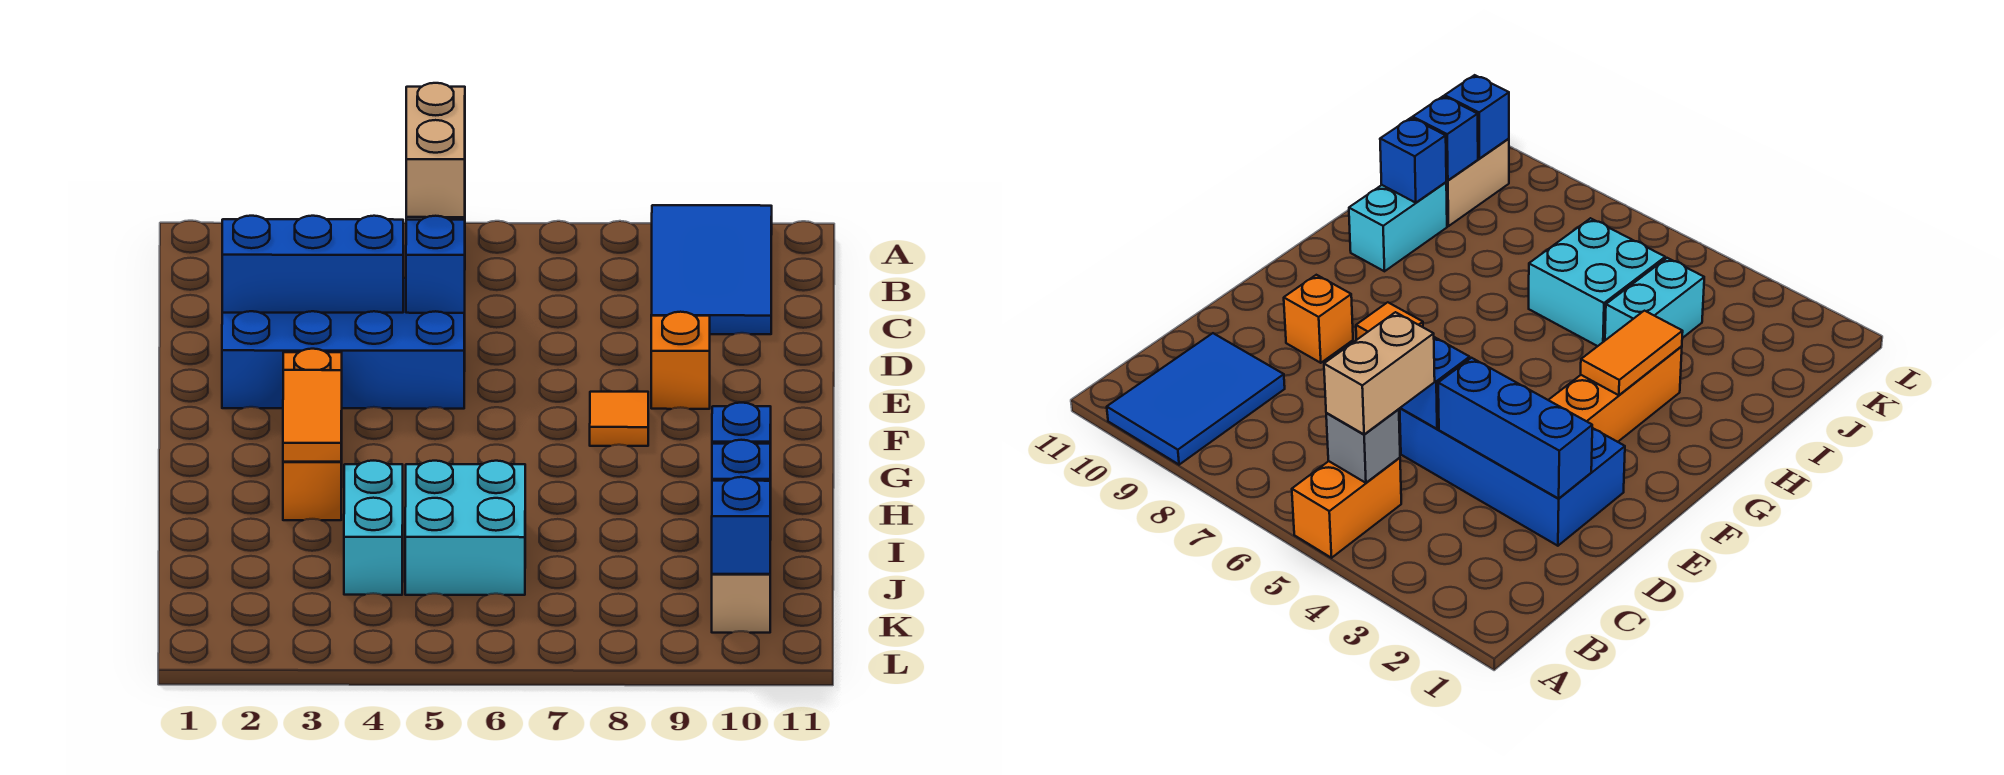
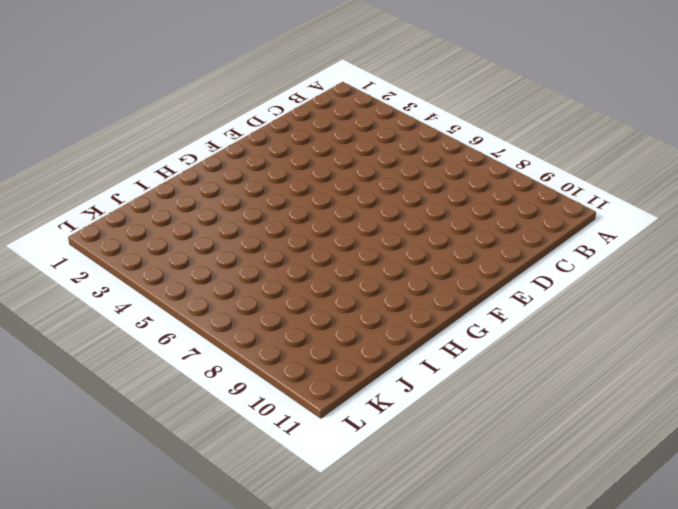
none -> orange 1x2 brick [1292,458,1401,558]
none -> blue 2x3 tile [651,205,772,334]
none -> blue 2x4 brick [222,278,465,409]

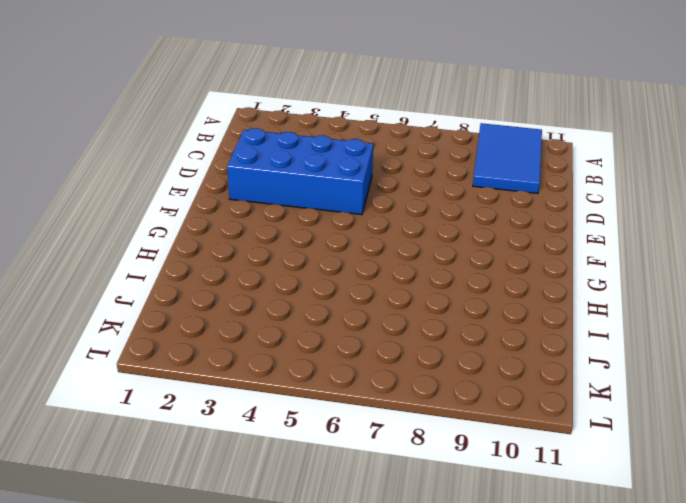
none -> orange 1x2 brick [1292,458,1401,558]
none -> orange 1x1 brick [651,312,710,409]
none -> orange 1x3 brick [283,349,342,520]

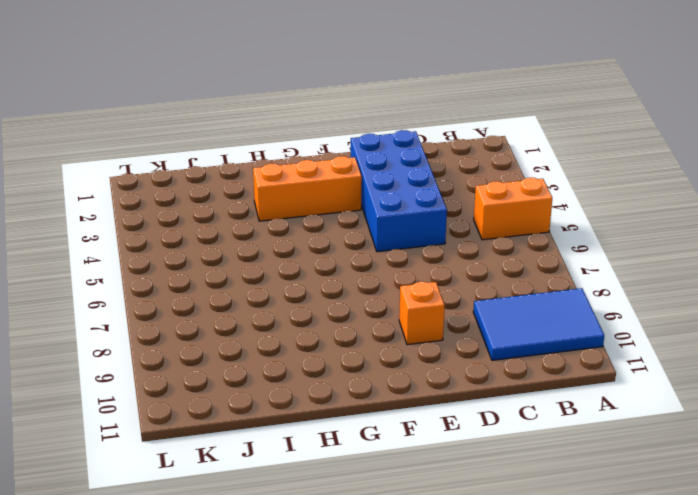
none -> orange 1x1 tile [590,392,648,446]
none -> cyan 1x2 brick [1349,182,1447,271]
none -> cyan 1x2 brick [344,461,403,595]

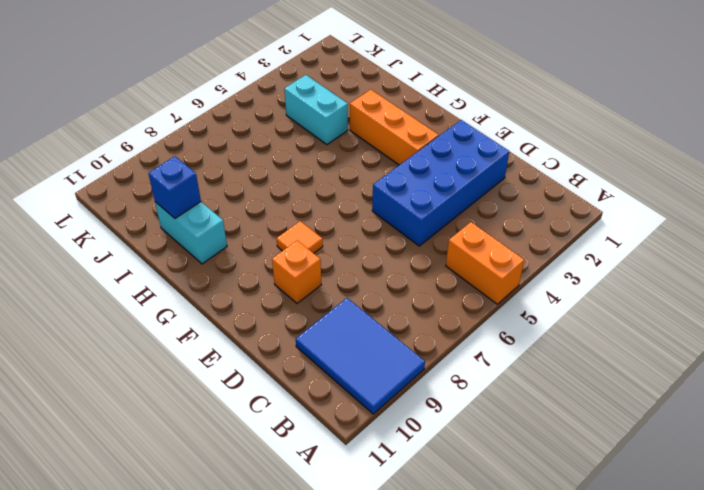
none -> cyan 2x2 brick [405,461,525,595]
none -> tan 1x2 brick [712,574,770,633]
none -> grey 1x1 brick [1326,409,1400,483]

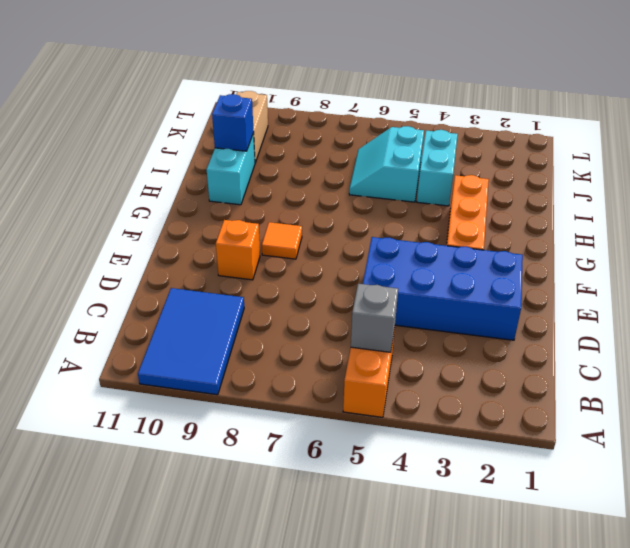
cyan 2x2 slope [349,126,424,202] -> cyan 2x2 brick [405,461,525,595]
none -> blue 1x3 brick [222,216,403,313]
none -> blue 1x1 brick [406,216,465,313]
none -> orange 1x2 tile [283,370,342,462]

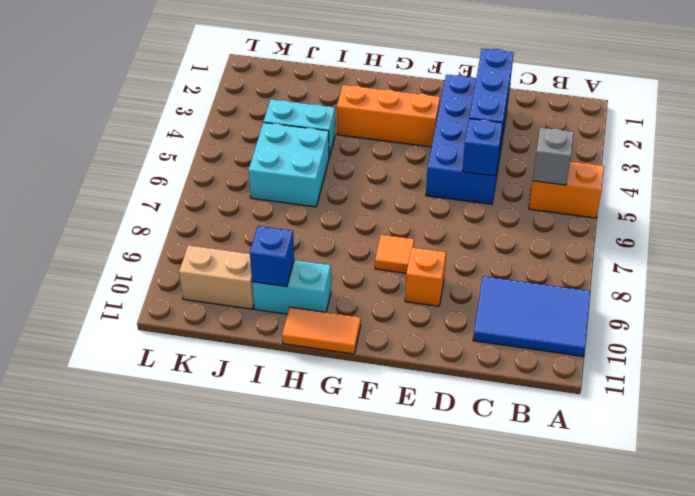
orange 1x2 tile [282,307,361,354] -> orange 1x2 tile moved to [283,370,342,462]
none -> blue 1x1 brick [712,440,770,481]
none -> blue 1x1 brick [712,477,770,574]
none -> tan 1x2 brick [406,83,465,217]

